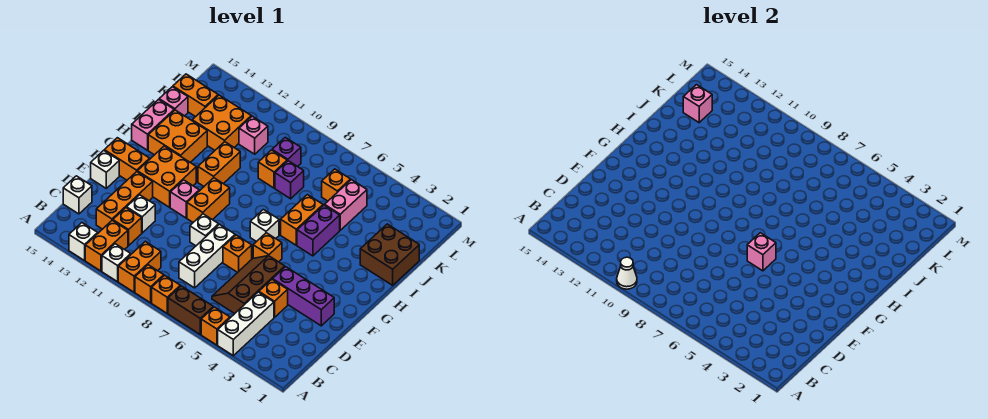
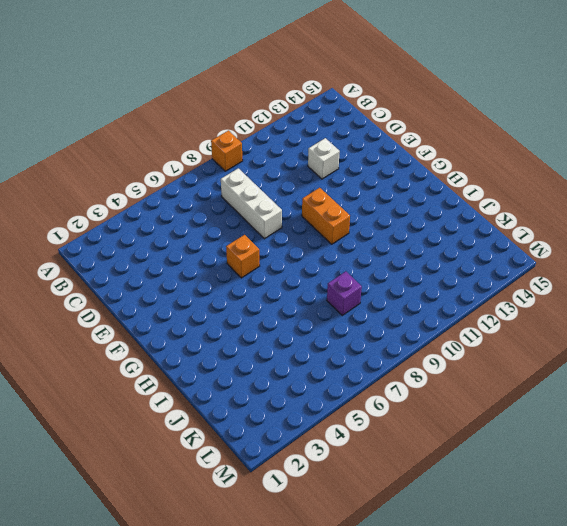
none -> white 1x3 brick [218,292,274,356]
none -> orange 1x1 brick [201,307,230,345]
none -> brown 1x2 brick [168,286,213,334]
none -> orange 1x1 brick [152,275,180,313]

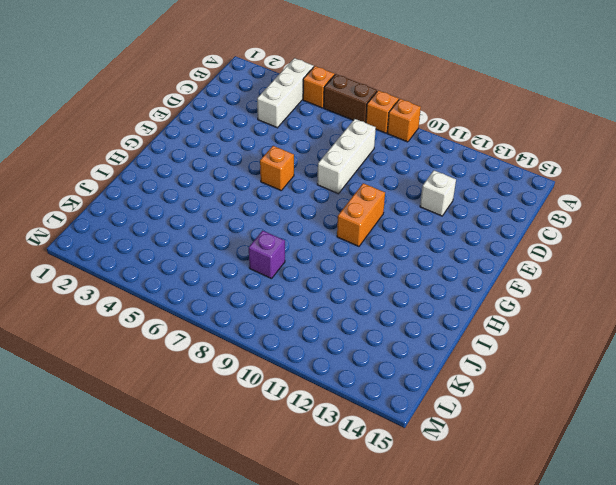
none -> orange 1x2 brick [118,241,161,292]
none -> white 1x1 brick [102,244,131,282]
none -> orange 1x2 brick [85,220,128,271]
none -> white 1x1 brick [69,223,98,261]

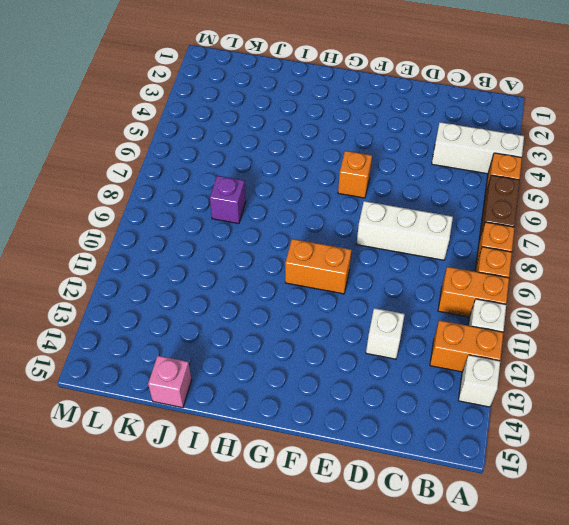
none -> brown 2x3 slope [212,256,285,314]
none -> orange 1x1 brick [113,208,142,246]
none -> orange 1x3 brick [96,172,153,229]
none -> white 1x1 brick [63,176,92,214]

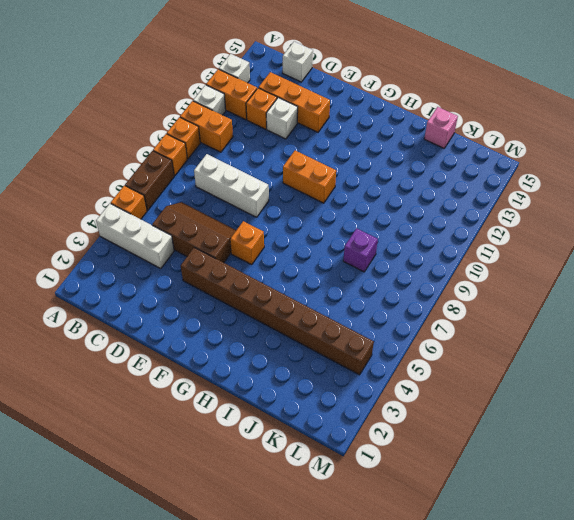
brown 1x8 brick [181,248,374,375] -> purple 1x3 brick [273,267,334,326]
none -> orange 1x1 brick [259,280,288,317]
none -> orange 1x1 brick [223,235,252,272]
none -> white 1x1 brick [190,214,219,246]
none -> white 1x1 brick [91,150,119,188]

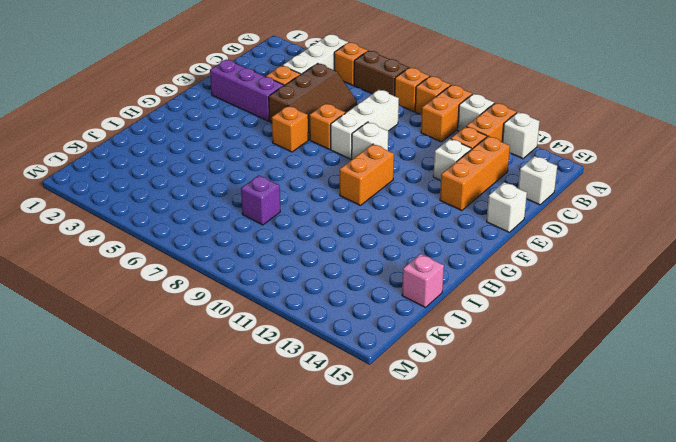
none -> pink 1x1 brick [170,180,199,218]
none -> orange 2x2 brick [137,146,196,207]
none -> orange 1x2 brick [104,138,150,180]
none -> white 1x1 brick [250,210,279,242]

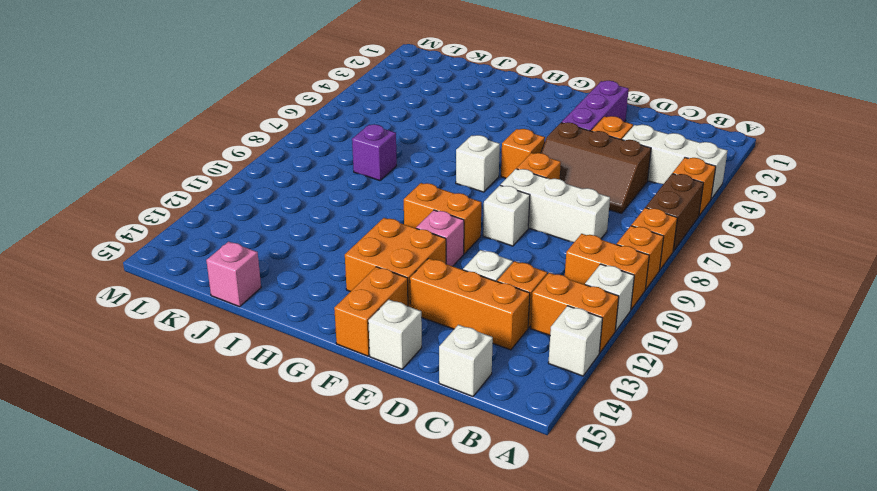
none -> purple 1x2 brick [297,205,340,256]
none -> orange 1x2 brick [281,195,323,245]
none -> orange 1x2 brick [198,142,240,186]
none -> orange 2x2 brick [148,110,207,162]

